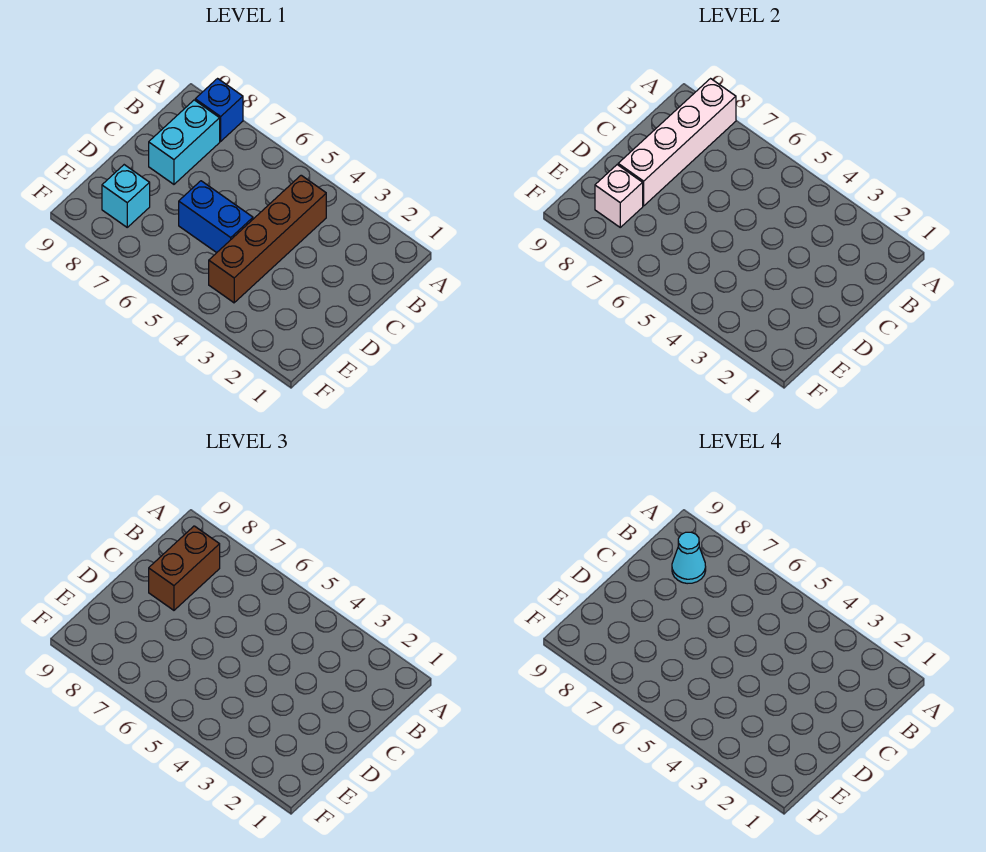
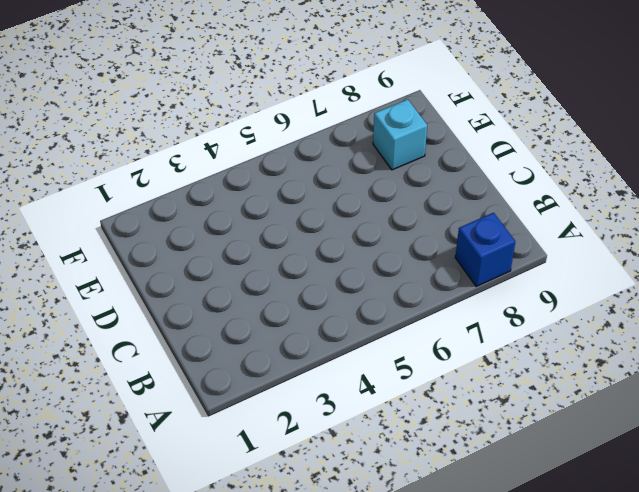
none -> brown 1x4 brick [209,175,326,303]
none -> cyan 1x2 brick [149,100,220,184]

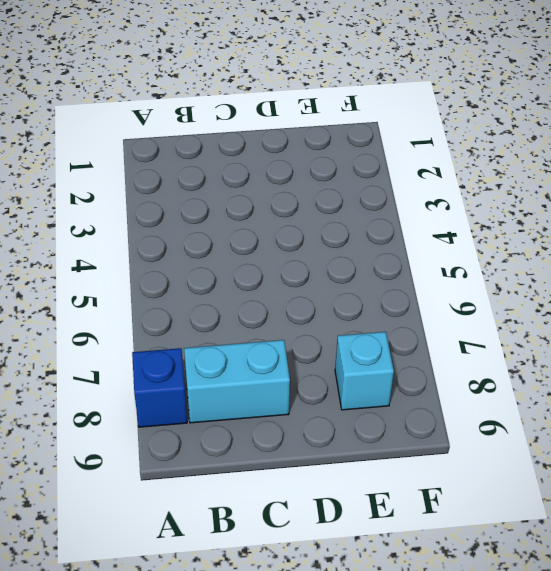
none -> brown 1x4 brick [209,175,326,303]
none -> blue 1x2 brick [179,181,253,253]

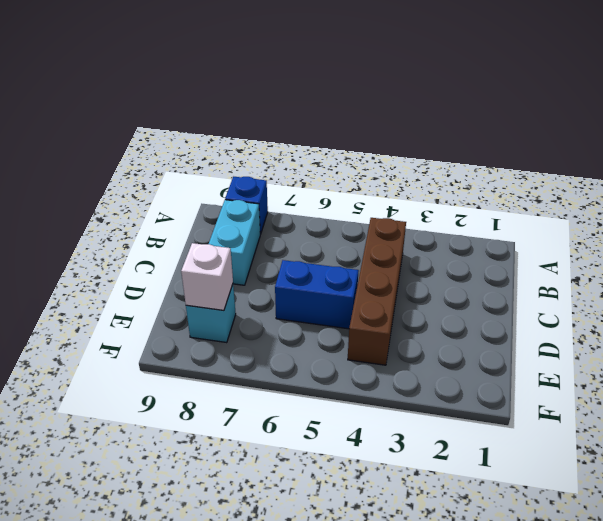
none -> white 1x4 brick [618,79,736,206]
none -> brown 1x2 brick [149,526,220,610]

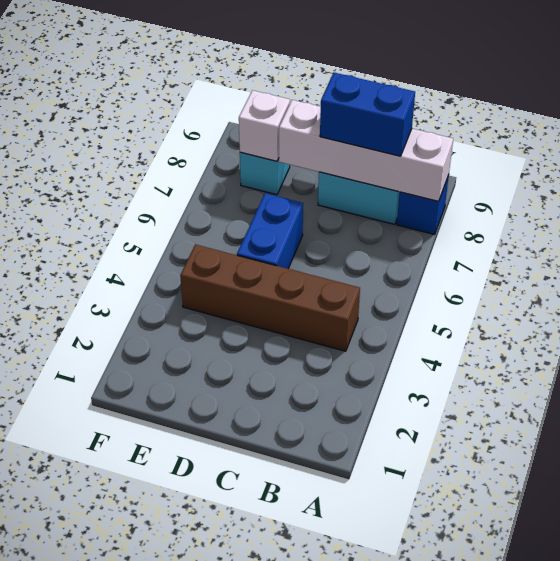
blue 1x2 brick [320,73,415,156] -> brown 1x2 brick [149,526,220,610]
none -> cyan 1x1 cone [672,532,706,584]

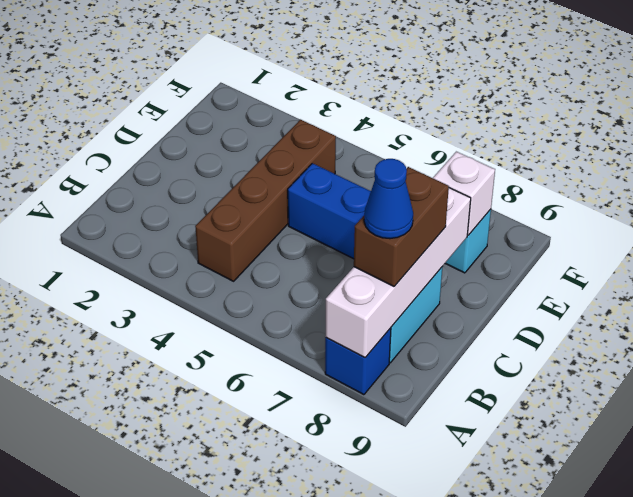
blue 1x1 cone [364,159,413,239] -> cyan 1x1 cone [672,532,706,584]

